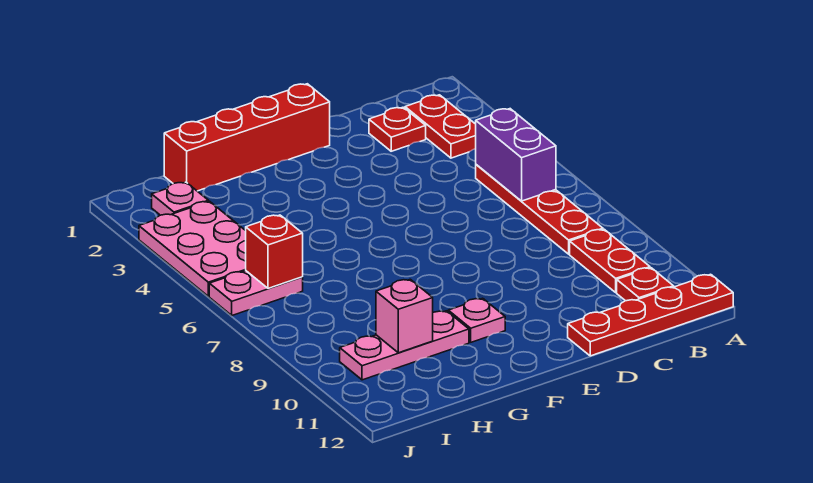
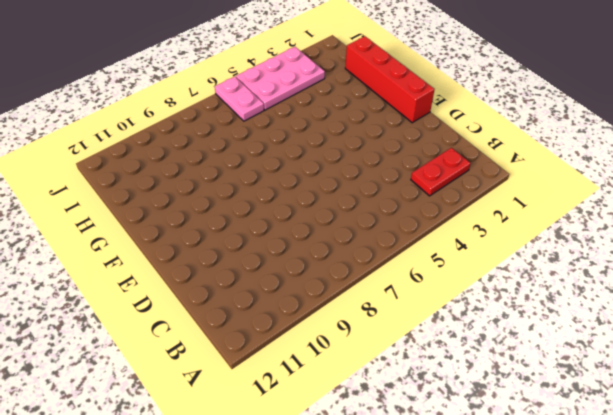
none -> red 1x4 plate [568,274,733,356]
none -> red 1x4 plate [476,165,603,254]
none -> red 1x2 plate [570,229,650,292]

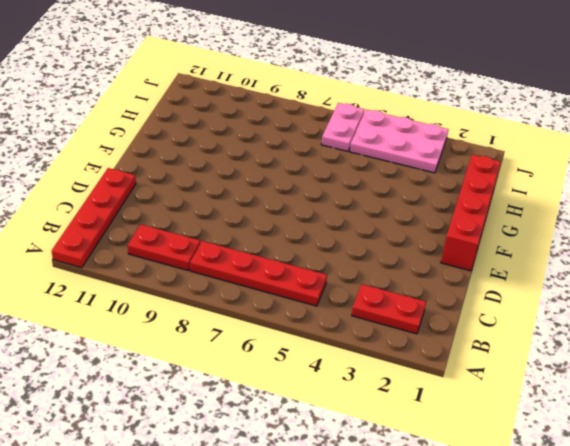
none -> red 1x1 plate [617,268,674,301]
none -> red 1x1 plate [369,107,426,151]
none -> pink 1x1 plate [448,298,505,342]

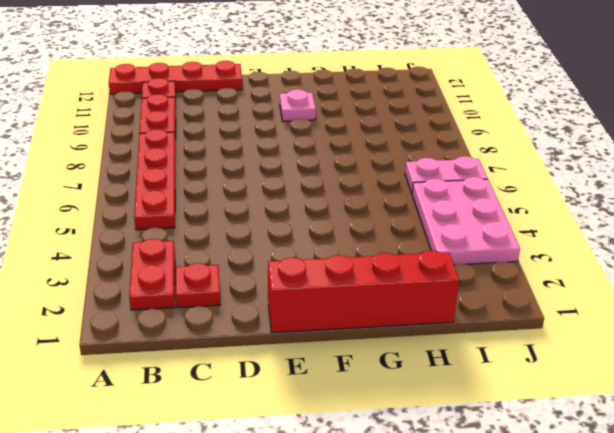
none -> pink 1x3 plate [340,311,469,380]
none -> pink 1x1 plate [152,182,208,215]
none -> purple 1x2 brick [476,109,556,201]

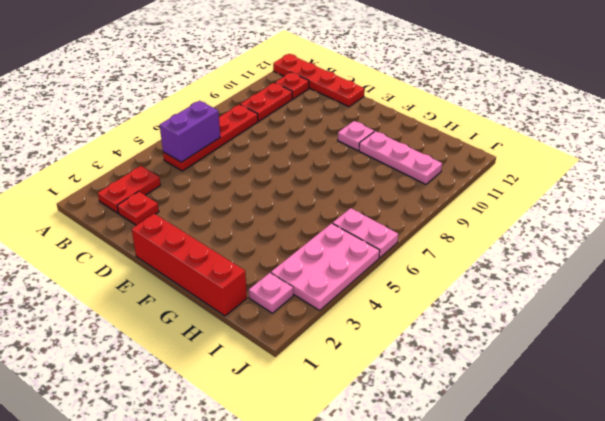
none -> pink 1x1 brick [376,279,433,353]
none -> red 1x1 brick [246,215,303,288]

